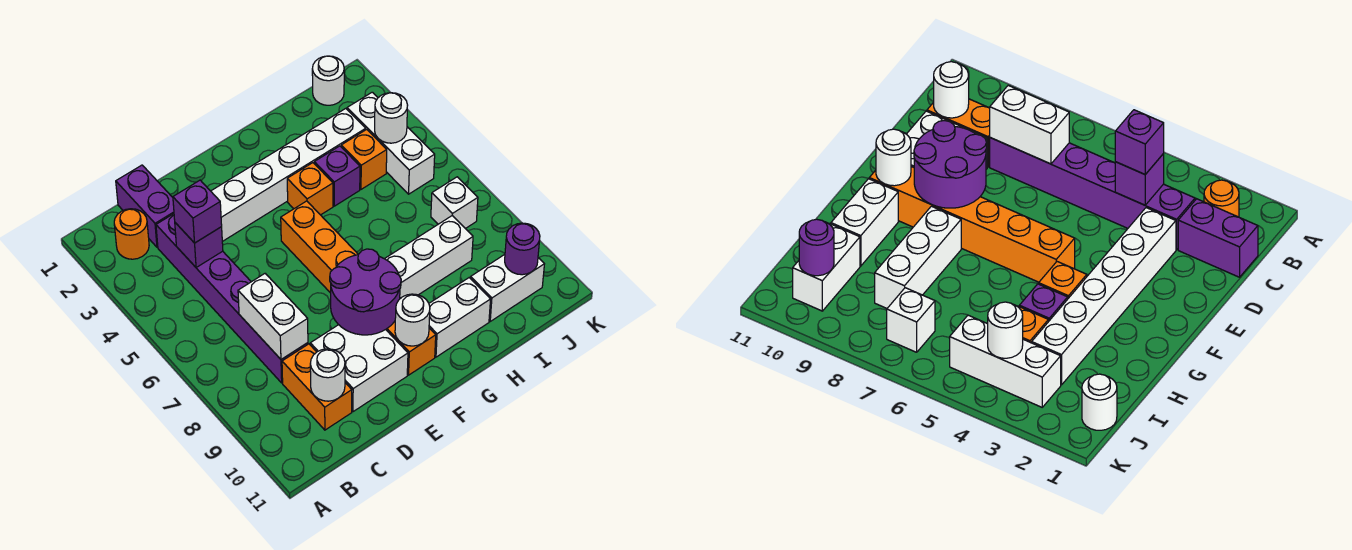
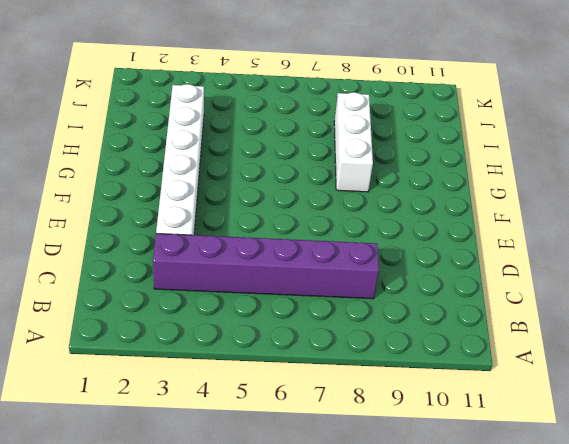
none -> orange 1x1 round brick [114,209,149,259]
none -> purple 1x2 brick [116,165,174,247]
none -> orange 1x2 brick [282,344,352,430]

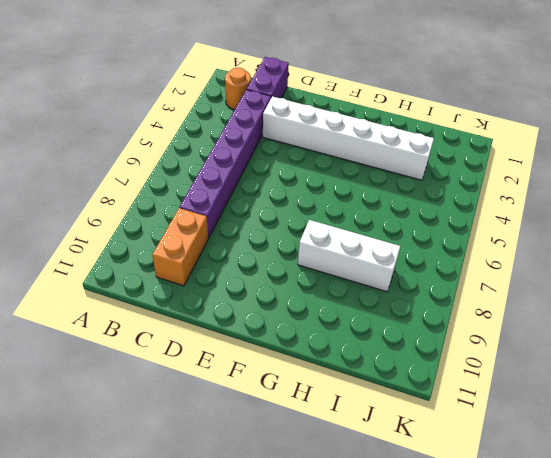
none -> white 2x2 brick [310,325,408,412]
none -> orange 1x6 brick [281,201,436,375]
none -> orange 1x1 brick [287,163,333,215]

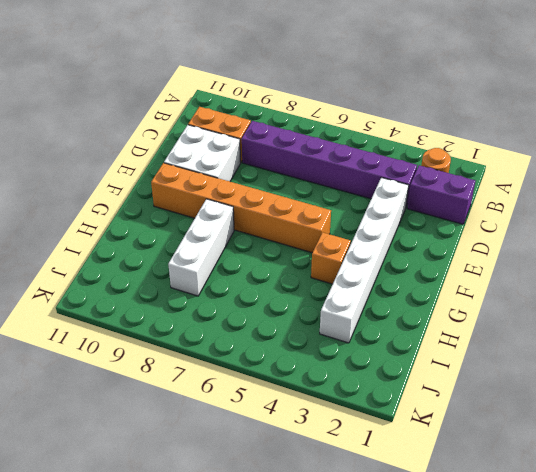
none -> white 1x2 brick [429,278,491,357]
none -> purple 1x1 brick [314,146,360,206]
none -> orange 1x1 brick [341,129,387,189]

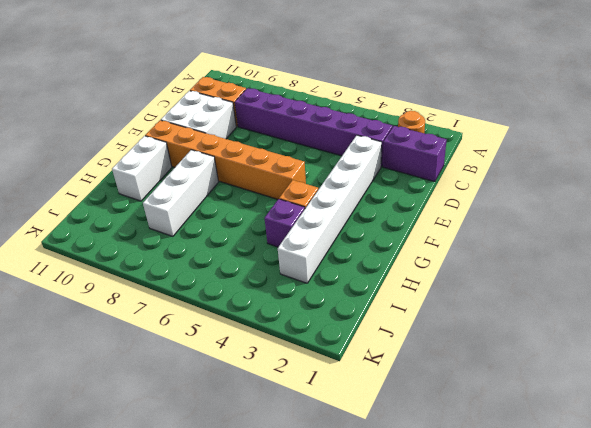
none -> orange 1x1 brick [341,129,387,189]
none -> white 1x2 brick [471,255,544,321]
none -> white 1x1 round brick [312,56,344,105]

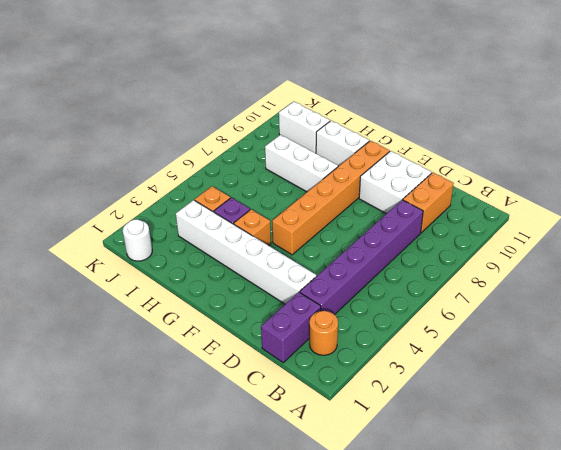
none -> white 1x3 brick [347,92,435,194]
none -> white 1x1 brick [431,177,478,229]
none -> purple 1x1 brick [175,223,223,268]

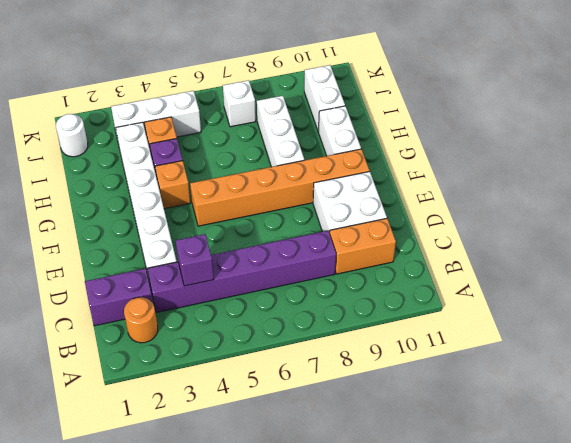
none -> white 1x2 brick [238,274,308,359]
none -> white 1x1 round brick [310,349,345,401]
none -> purple 2x2 round brick [330,249,401,335]

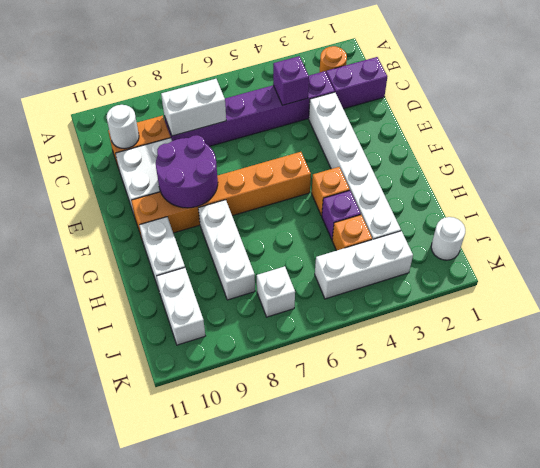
none -> white 1x1 round brick [395,294,430,346]
none -> white 1x1 round brick [375,93,408,143]
none -> purple 1x1 round brick [505,223,540,275]

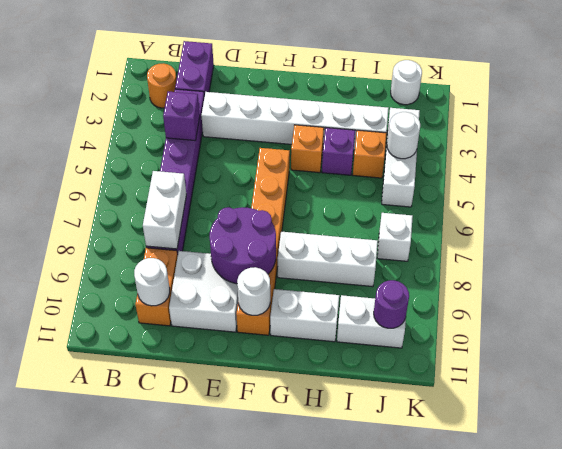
none -> purple 1x1 brick [173,180,222,243]

